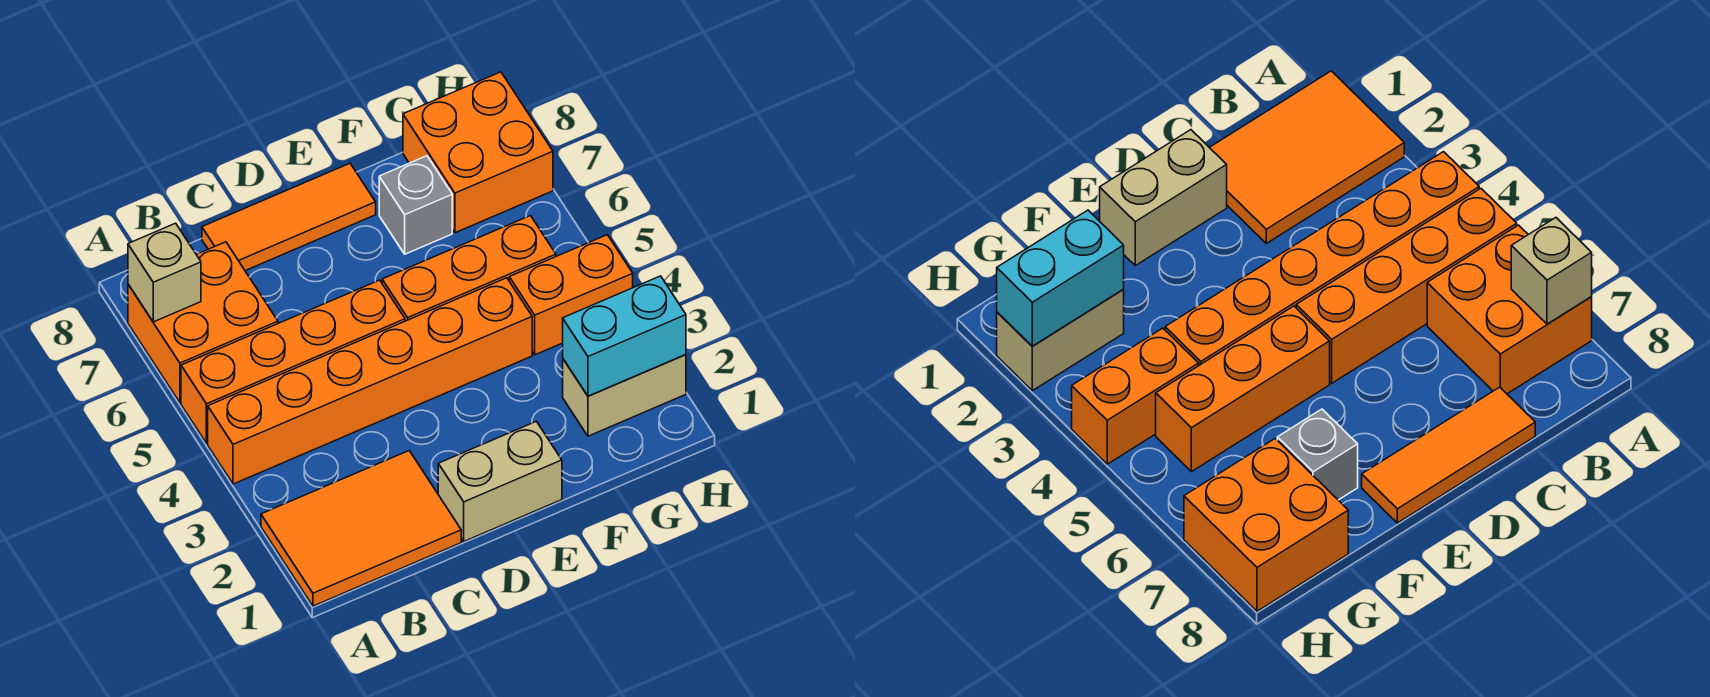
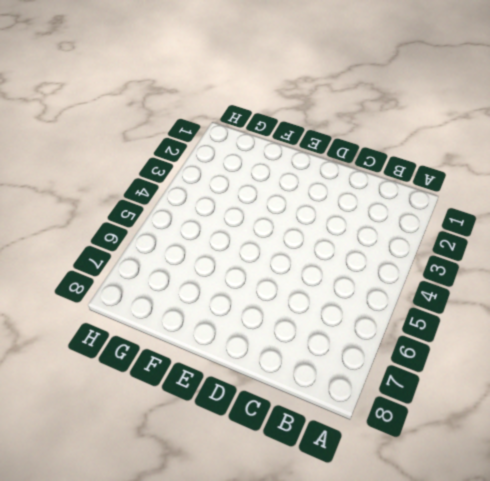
none -> orange 2x3 tile [261,451,461,606]
none -> orange 1x6 brick [208,278,532,484]
none -> orange 1x4 brick [181,280,405,443]

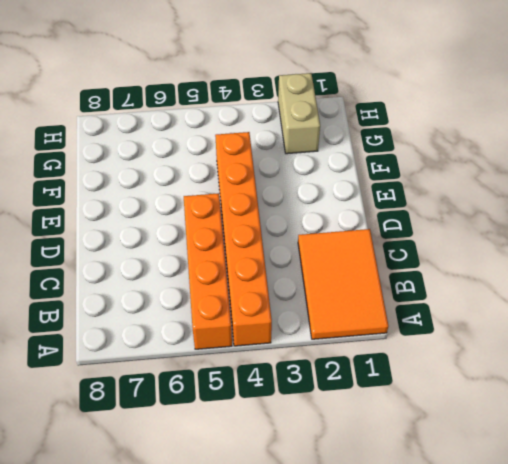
none -> orange 2x2 brick [128,242,278,403]
none -> orange 1x3 tile [202,163,376,271]
none -> tan 1x2 brick [438,421,562,541]

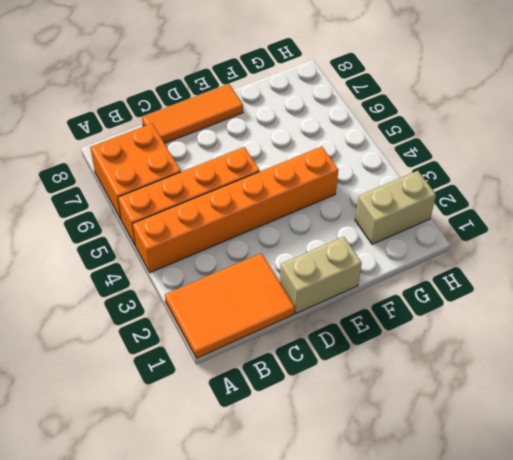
none -> orange 1x3 brick [382,216,556,321]
none -> grey 1x1 brick [379,156,452,254]
none -> orange 1x2 brick [509,235,633,355]

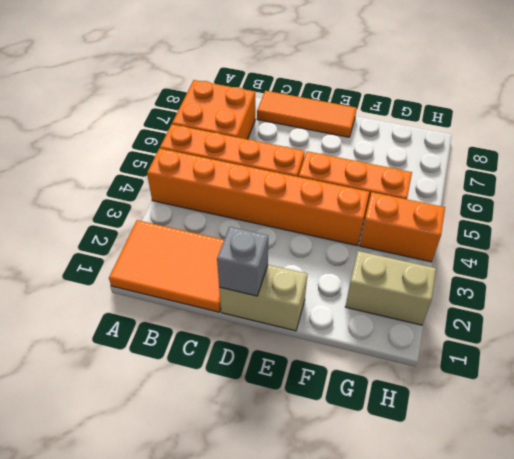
grey 1x1 brick [217,227,268,296] -> grey 1x1 brick moved to [379,156,452,254]
none -> orange 2x2 brick [403,72,553,233]
none -> tan 1x1 brick [128,223,201,322]
none -> cyan 1x2 brick [563,276,686,396]

